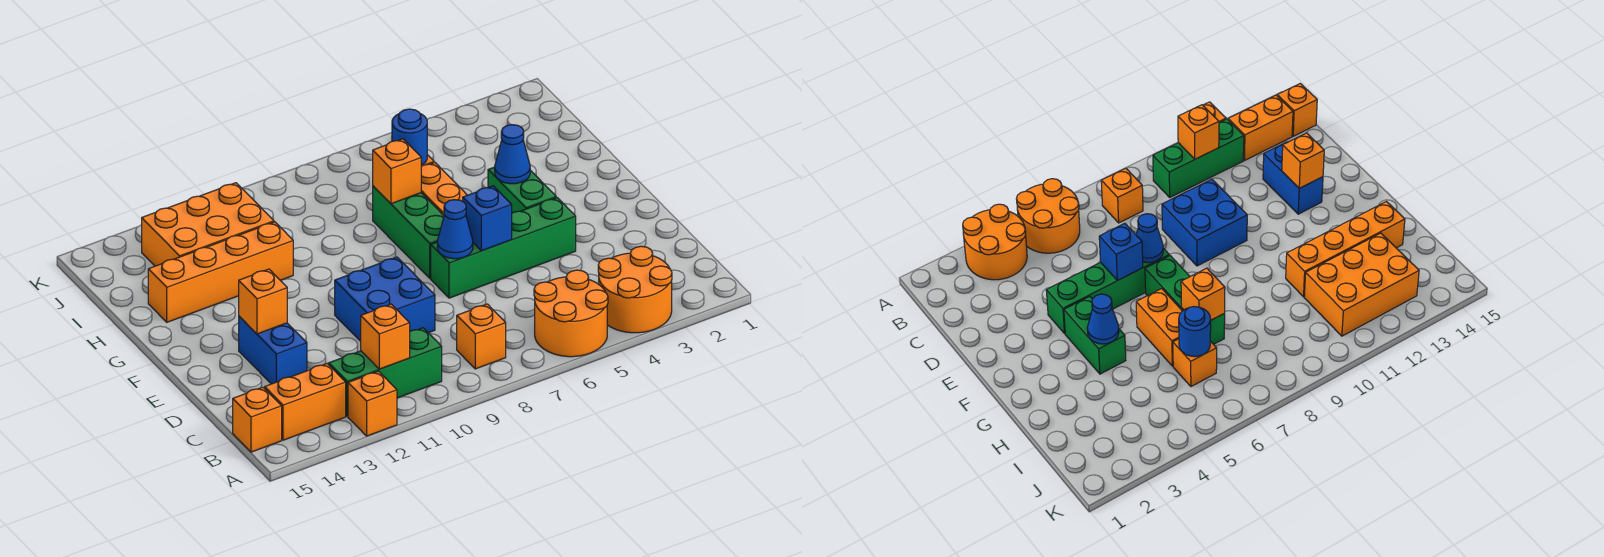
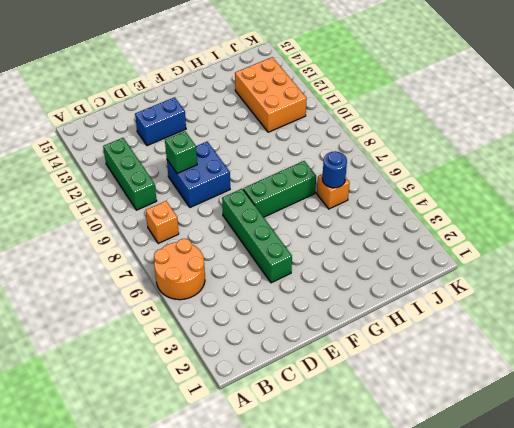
green 1x1 brick [165,131,197,173] -> none
none -> orange 2x2 round brick [598,246,672,333]
none -> orange 1x1 brick [348,371,397,436]
none -> orange 1x2 brick [265,364,346,440]

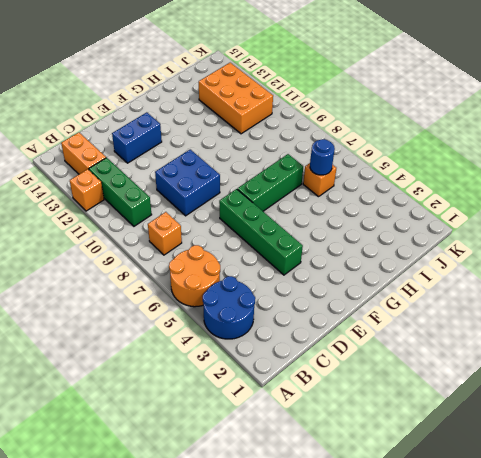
blue 2x2 round brick [203,276,255,339] -> orange 2x2 round brick [598,246,672,333]
none -> orange 1x1 brick [233,387,282,452]
none -> green 1x2 brick [488,167,556,213]
none -> orange 1x2 brick [421,163,467,215]

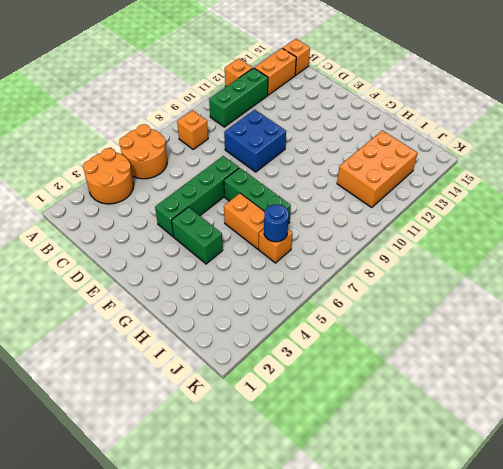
none -> blue 1x2 brick [239,316,307,384]
none -> orange 1x4 brick [148,222,293,322]
none -> orange 1x1 brick [361,304,410,369]

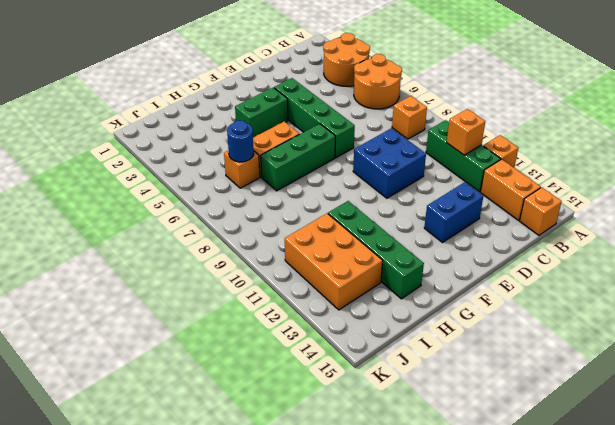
green 1x4 brick [328,201,424,299] -> orange 1x4 brick [148,222,293,322]
none -> blue 1x1 brick [463,186,512,251]
none -> blue 1x1 cone [437,200,473,259]
none -> orange 1x1 brick [239,269,287,334]

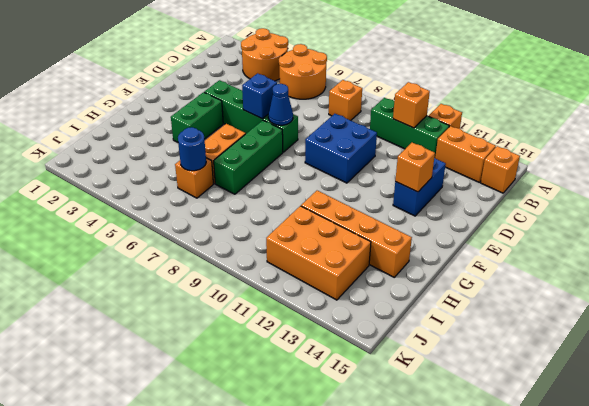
none -> blue 1x1 cone [495,125,530,184]
none -> orange 1x1 brick [373,139,421,204]

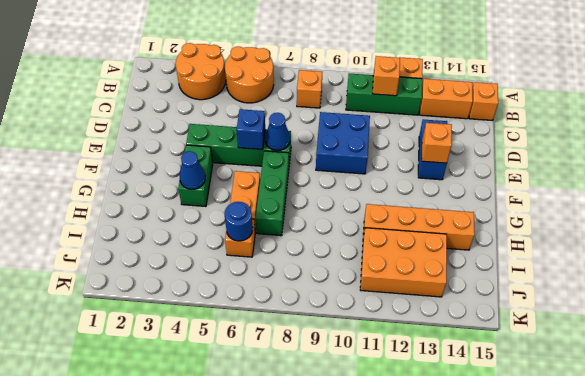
none -> orange 1x1 brick [373,139,421,204]

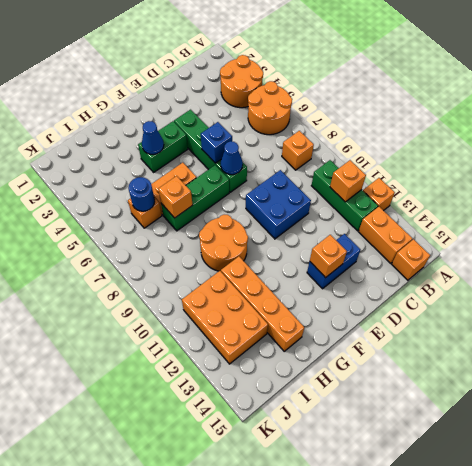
orange 2x2 round brick [199,215,248,271] -> none

